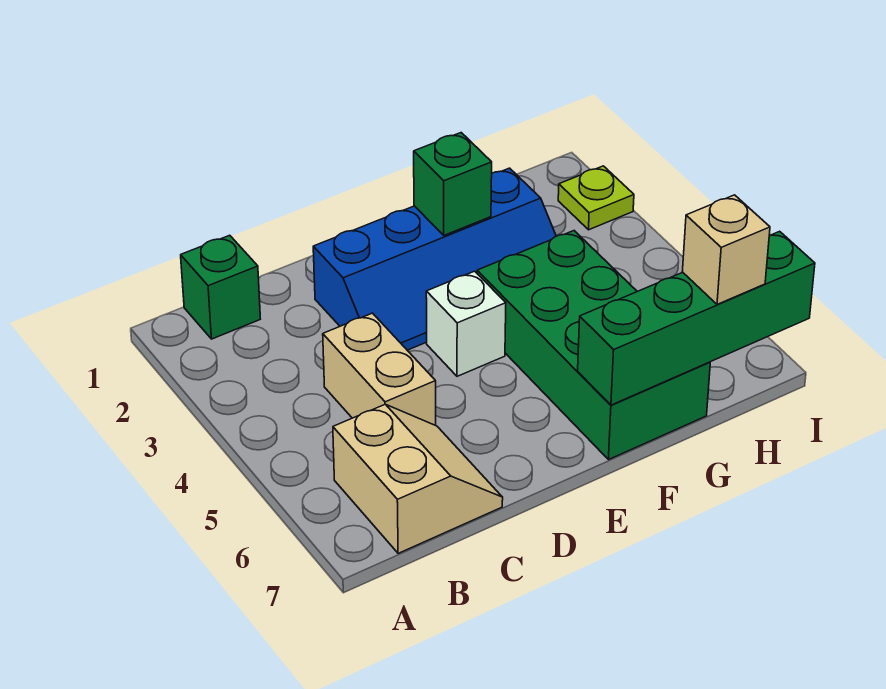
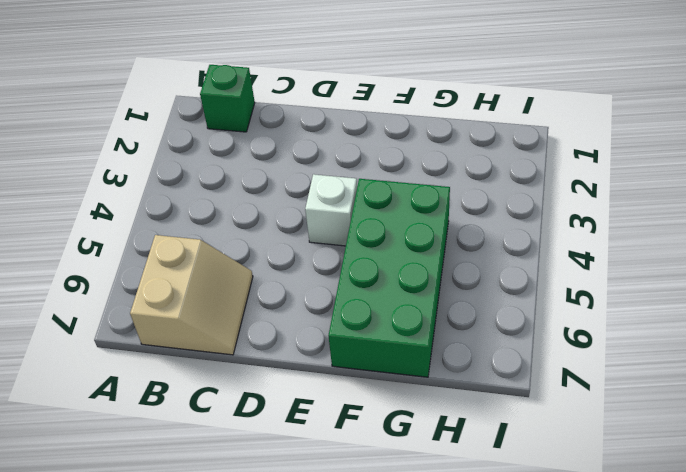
none -> tan 1x2 brick [323,313,436,425]
none -> blue 2x4 slope [313,168,556,350]

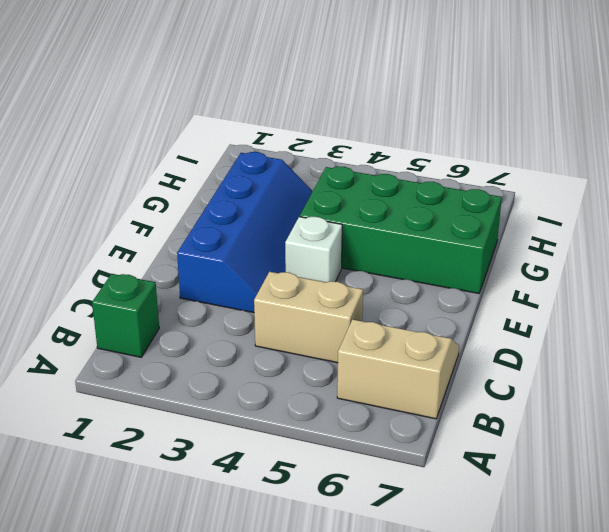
none -> lime 1x1 plate [558,166,634,230]
none -> green 1x1 brick [414,133,492,235]

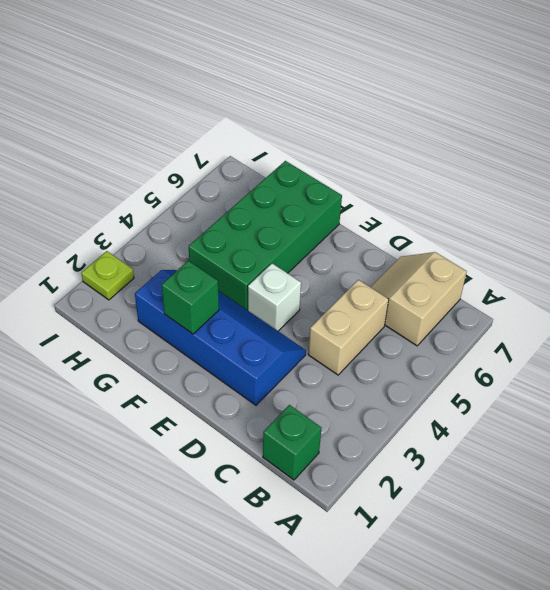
none -> green 1x4 brick [578,231,815,405]
none -> tan 1x1 brick [682,195,770,304]

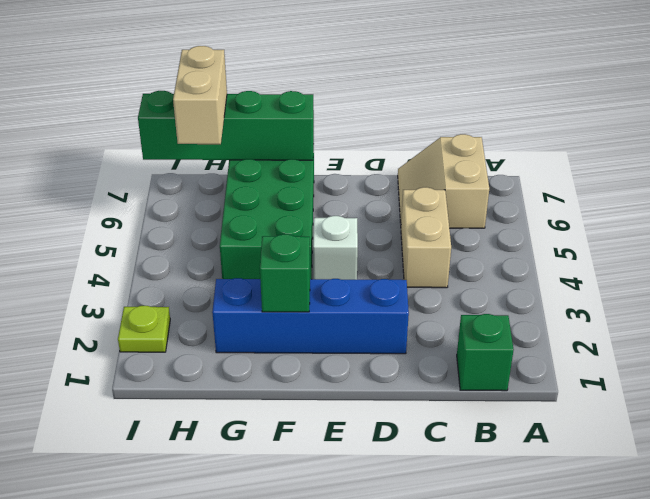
tan 1x2 brick [173,46,227,144] -> tan 1x1 brick [682,195,770,304]

